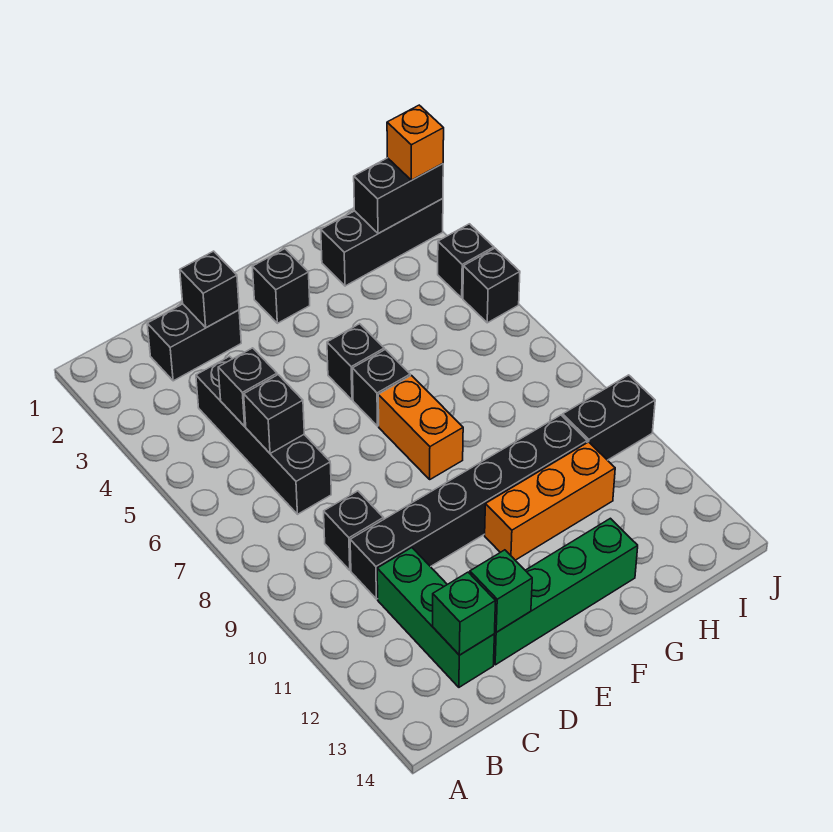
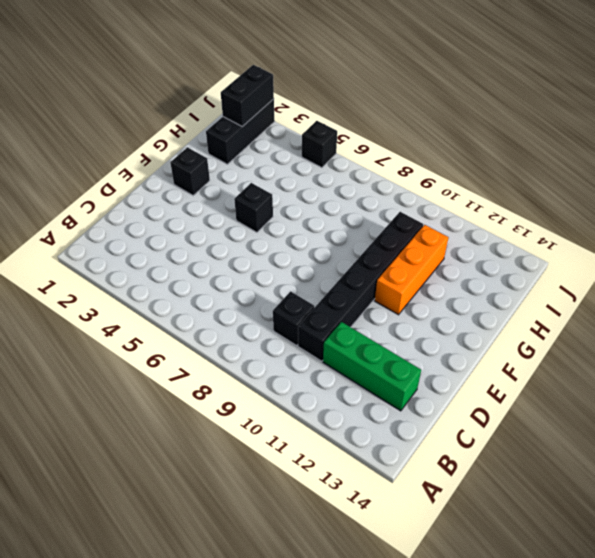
none -> black 1x2 brick [147,304,241,381]
none -> black 1x4 brick [196,356,331,514]
none -> green 1x4 brick [494,518,638,665]

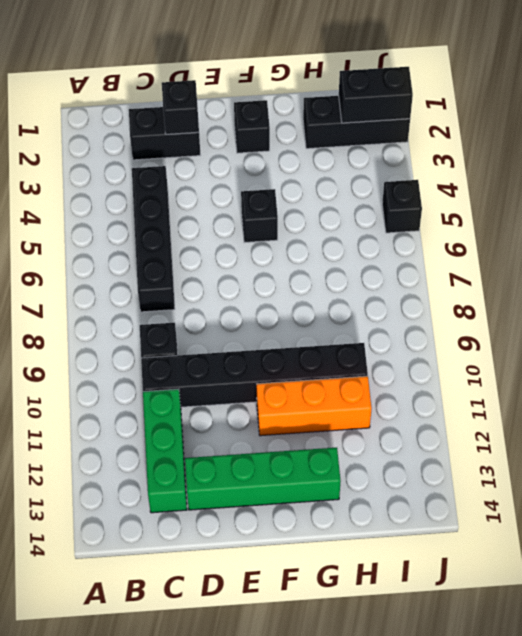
none -> black 1x1 brick [352,350,410,426]
none -> orange 1x2 brick [378,376,463,479]
none -> black 1x2 brick [563,375,655,460]

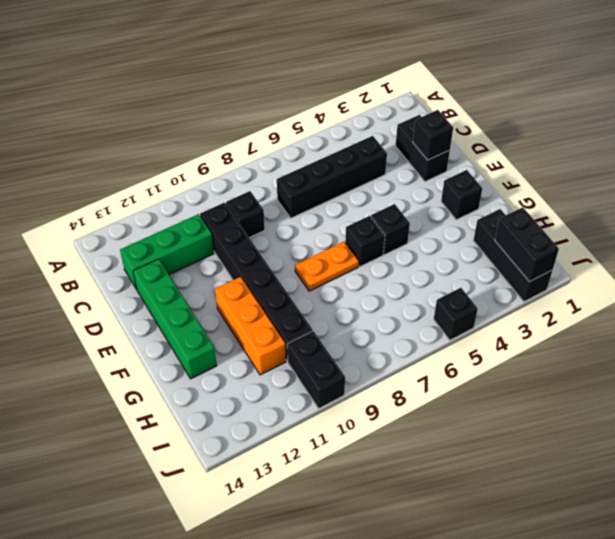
orange 1x2 plate [295,242,359,291] -> orange 1x2 brick [378,376,463,479]
none -> black 1x1 brick [438,224,494,298]
none -> black 1x1 brick [218,348,277,426]
none -> black 1x1 brick [244,375,304,453]

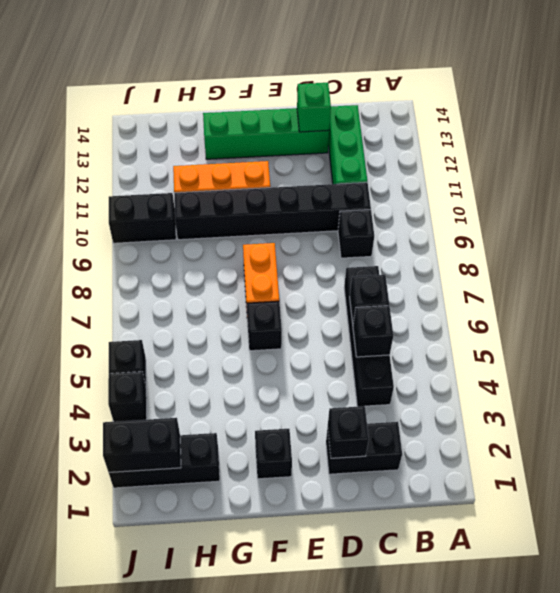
none -> black 1x1 brick [327,324,384,400]
none -> green 1x1 brick [433,572,495,655]
none -> orange 1x1 brick [387,105,444,180]

